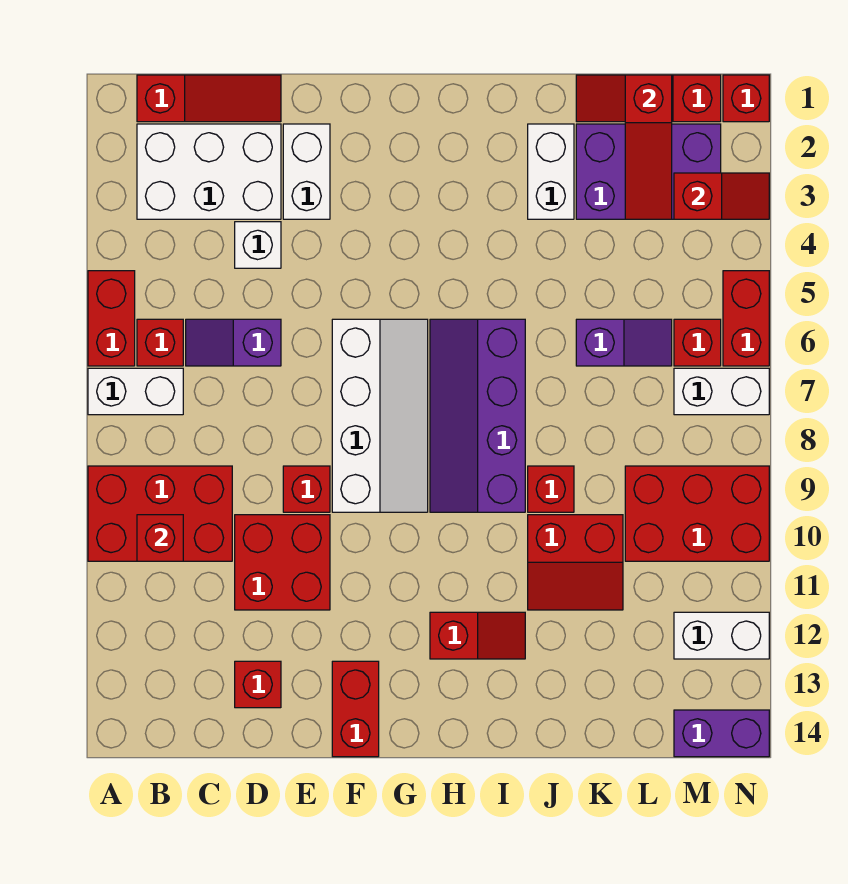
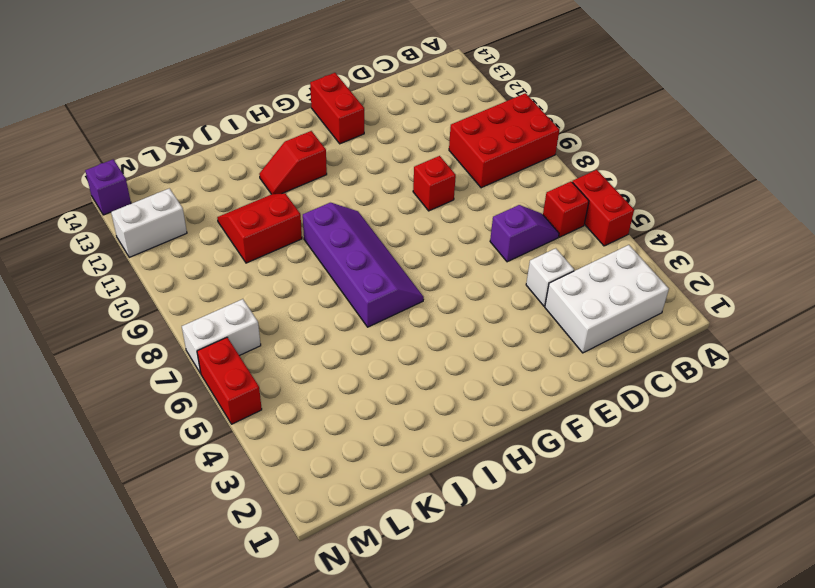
purple 1x1 brick [85,159,131,215] -> purple 1x2 brick [674,710,769,757]
none -> white 1x2 brick [88,368,183,415]
none -> red 1x3 slope [137,75,281,122]
none -> red 2x2 brick [235,515,330,610]
none -> red 1x1 brick [235,661,281,708]

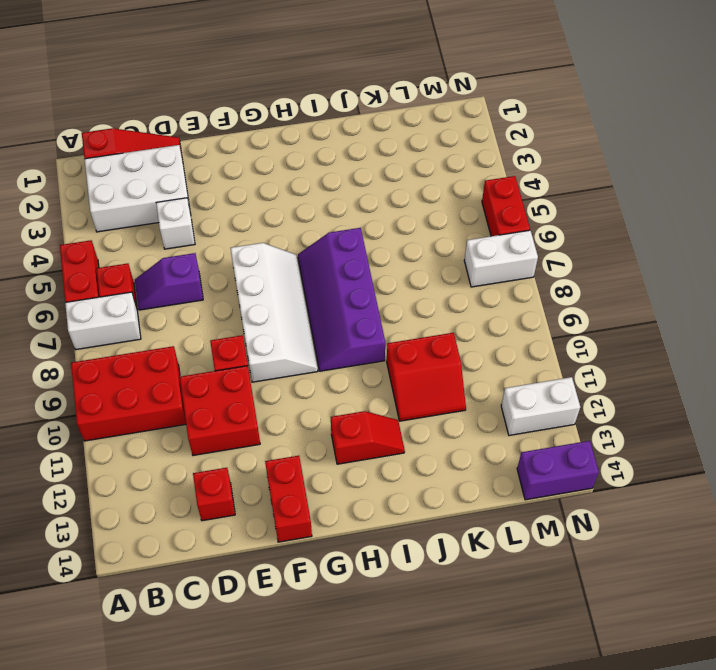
none -> white 1x2 brick [283,124,330,219]
none -> white 1x2 brick [528,124,574,219]
none -> red 1x1 brick [528,466,574,512]
none -> red 1x3 slope [576,75,721,122]

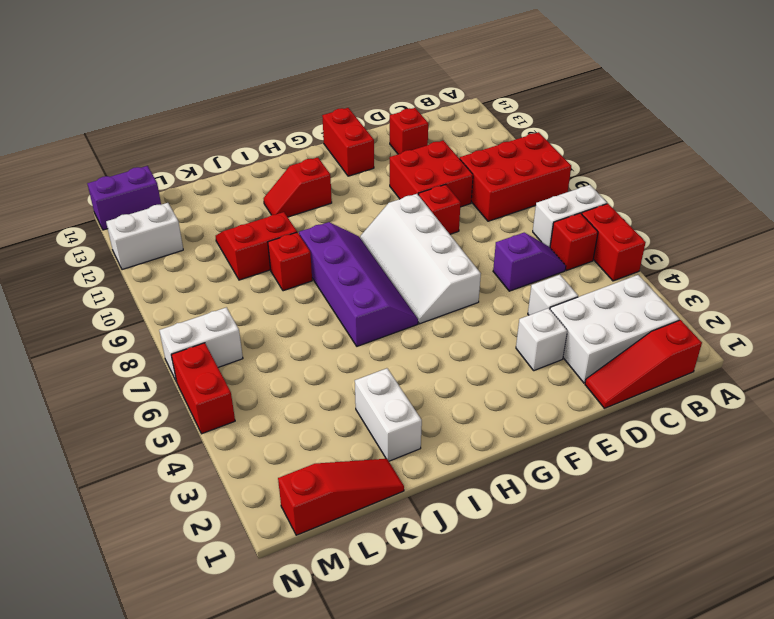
white 1x1 brick [516,308,567,371] -> white 1x2 brick [283,124,330,219]
none -> purple 2x3 brick [576,124,721,219]
none -> purple 1x2 slope [576,319,672,366]
none -> red 2x3 brick [625,466,769,561]
none -> red 1x1 brick [674,319,721,366]

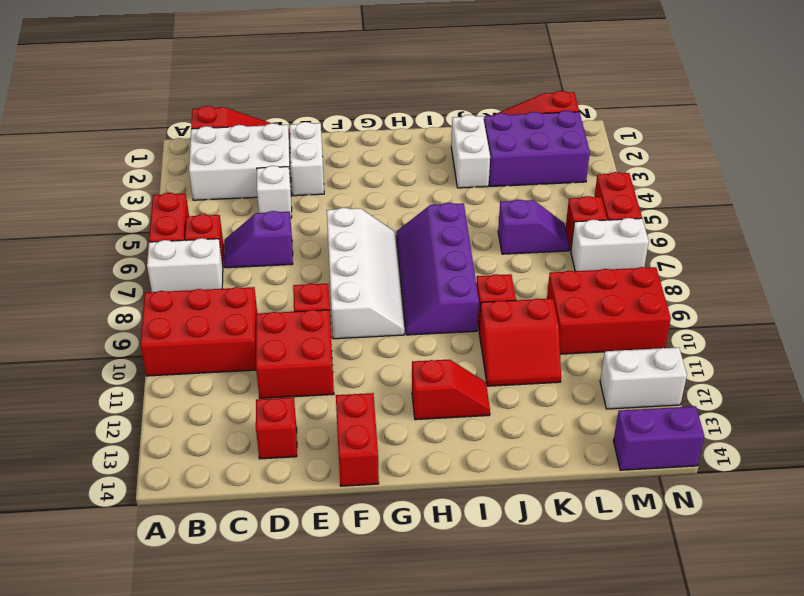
none -> red 1x1 brick [723,75,769,122]
none -> red 1x1 brick [137,515,183,561]
none -> red 1x3 slope [625,75,672,219]
none -> red 1x2 slope [674,173,769,219]

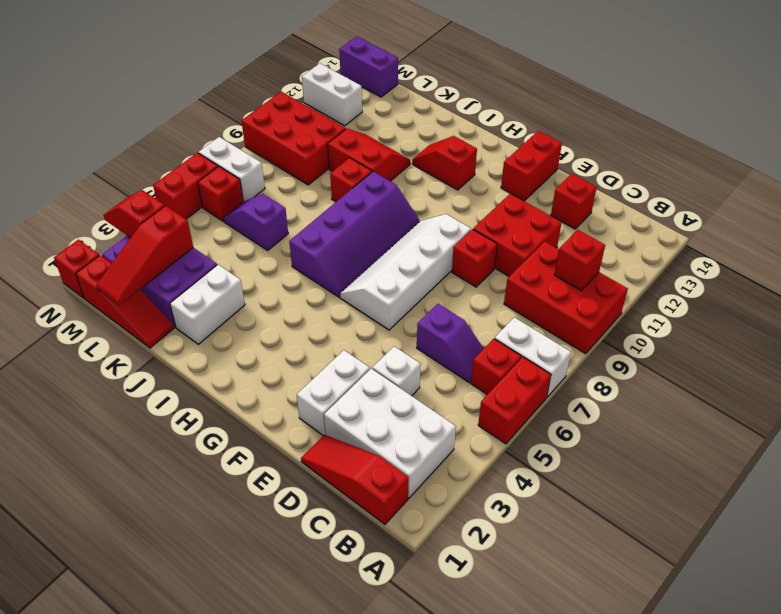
red 1x3 slope [96,206,193,305] -> red 1x3 slope turned to [625,75,672,219]

